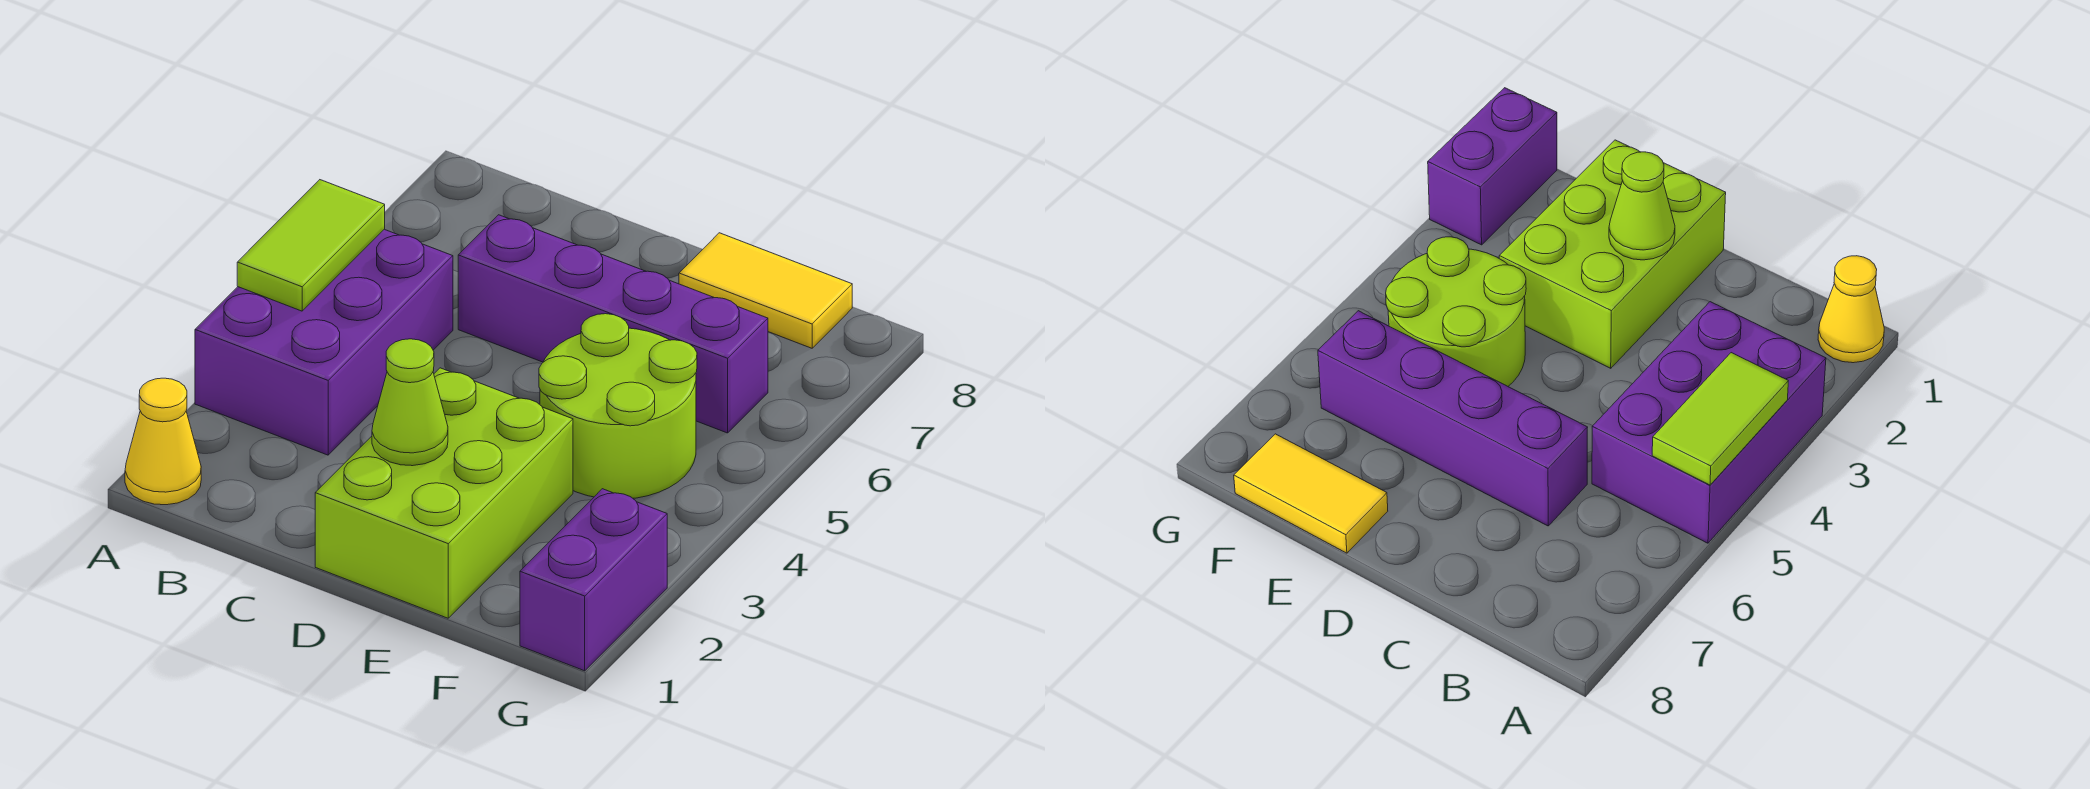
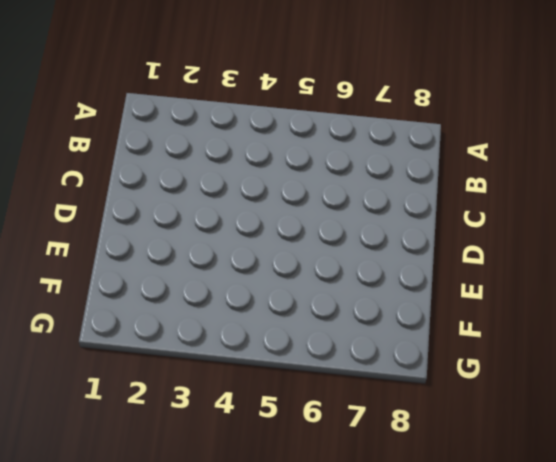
none -> yellow 1x1 cone [125,378,201,505]
none -> purple 2x3 brick [195,229,453,455]

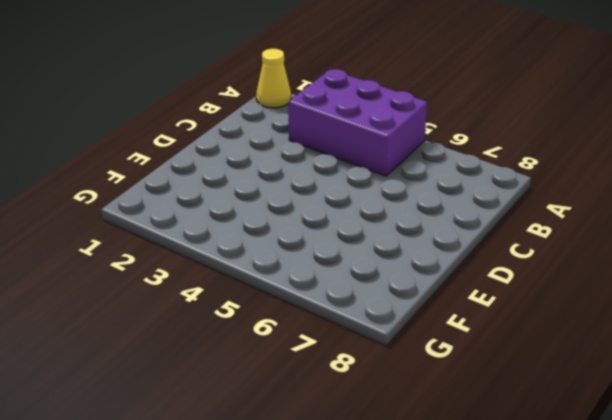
none -> purple 1x4 brick [458,215,768,433]
none -> lime 2x3 brick [315,368,573,618]

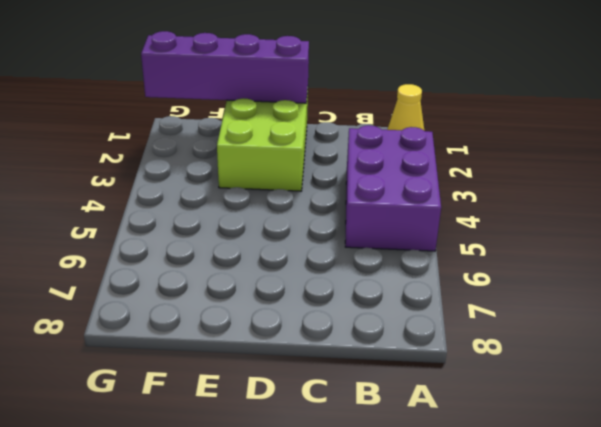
purple 1x4 brick [141,31,309,103] -> purple 1x4 brick moved to [458,215,768,433]
none -> lime 2x2 round brick [539,314,697,498]
none -> yellow 1x2 tile [679,233,852,348]

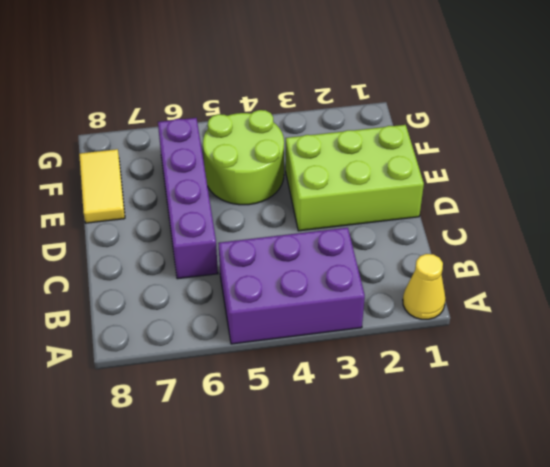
none -> purple 1x2 brick [520,489,667,671]
none -> lime 1x2 tile [237,180,385,311]

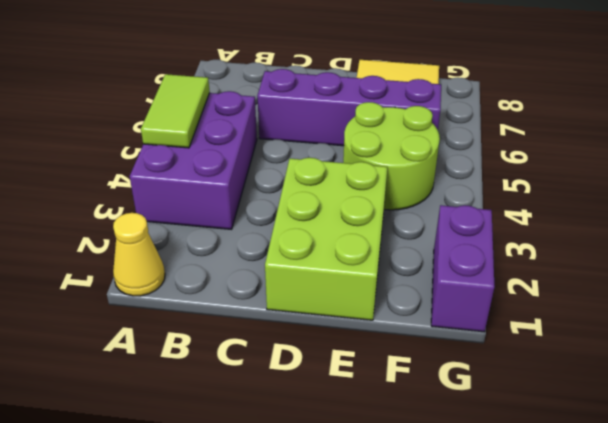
none -> lime 1x1 cone [372,339,448,466]

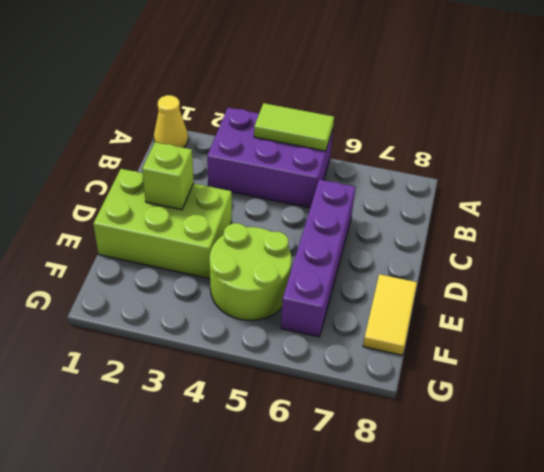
lime 1x1 brick [142,142,194,210] -> lime 1x1 cone [372,339,448,466]
none -> purple 1x2 brick [520,489,667,671]

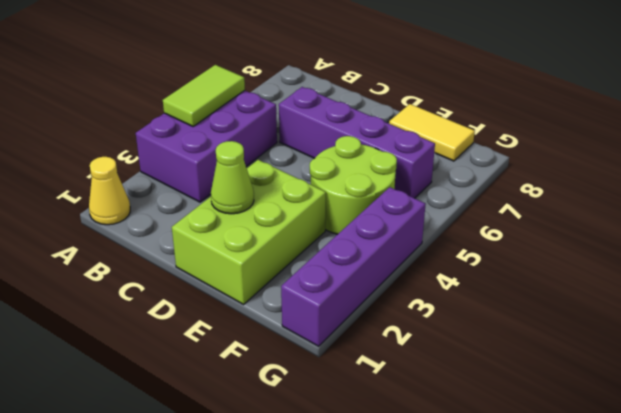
purple 1x4 brick [281,187,426,346] -> purple 1x2 brick [520,489,667,671]

